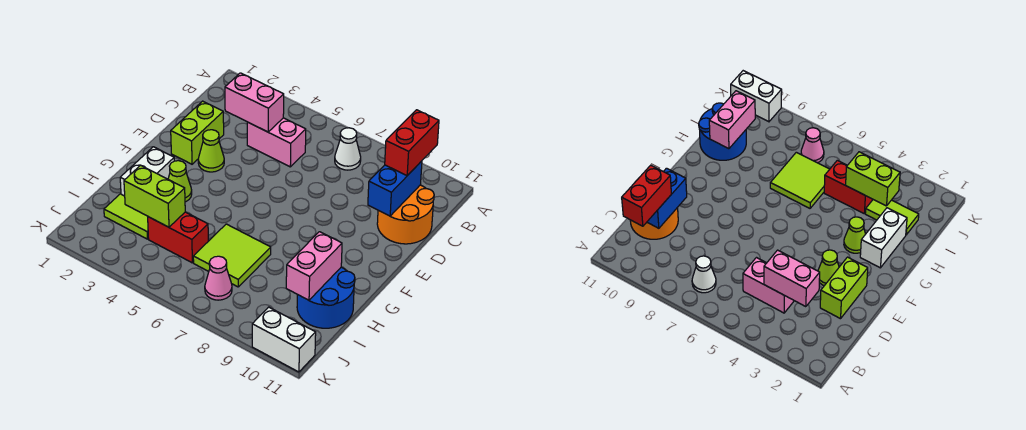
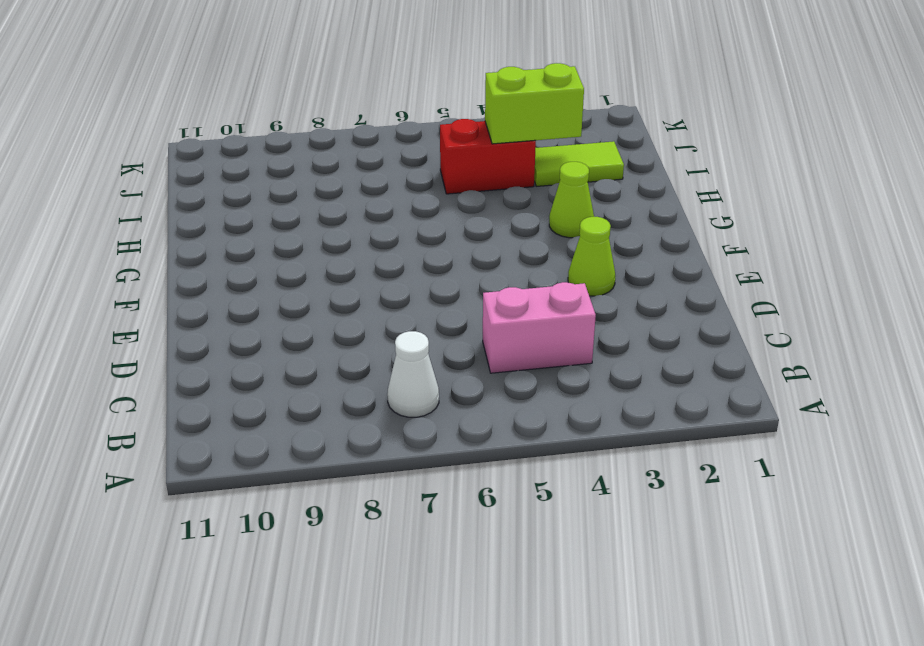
none -> orange 2x2 round brick [377,185,434,244]
none -> lime 1x2 brick [171,101,224,164]
none -> white 1x2 brick [120,147,174,196]

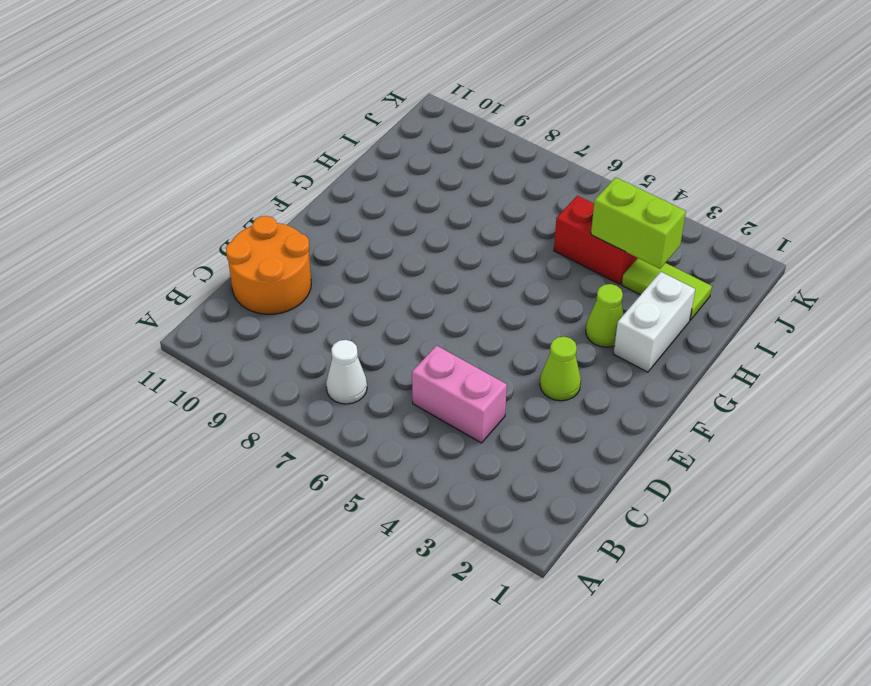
none -> lime 1x2 brick [171,101,224,164]
none -> lime 2x2 tile [193,224,271,287]
none -> blue 2x2 round brick [297,267,355,328]

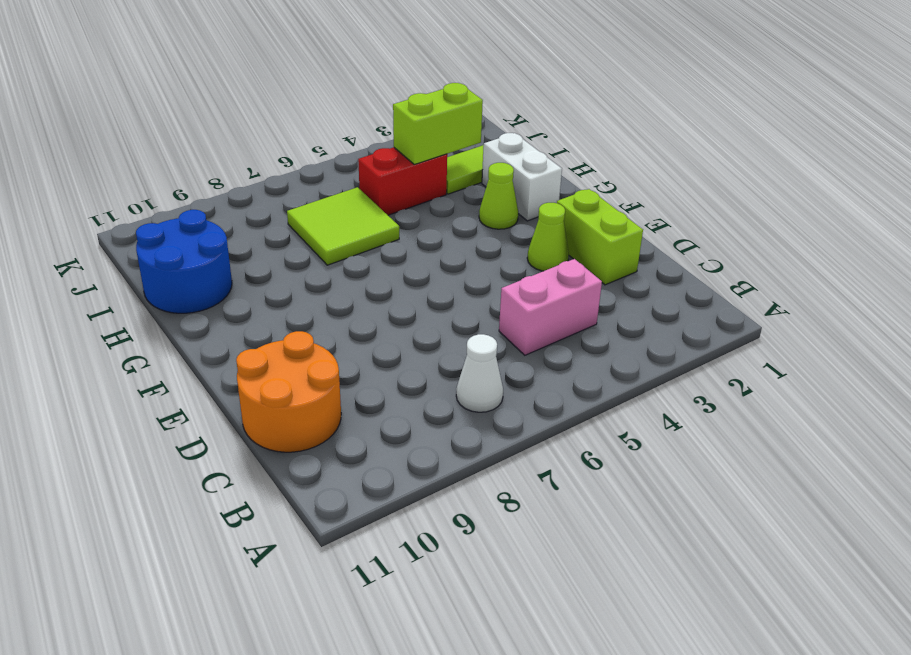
none -> pink 1x1 cone [205,256,232,300]
none -> white 1x2 brick [252,307,316,372]
none -> pink 1x2 brick [225,73,284,132]

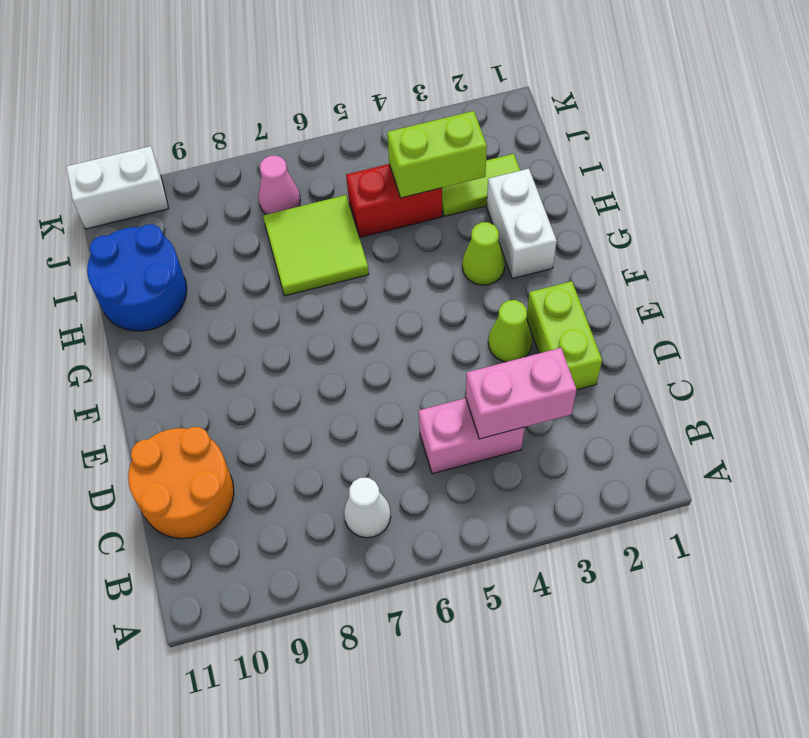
none -> blue 1x2 brick [368,161,422,216]
none -> pink 1x2 brick [286,232,342,300]
none -> red 1x2 brick [385,110,439,176]

